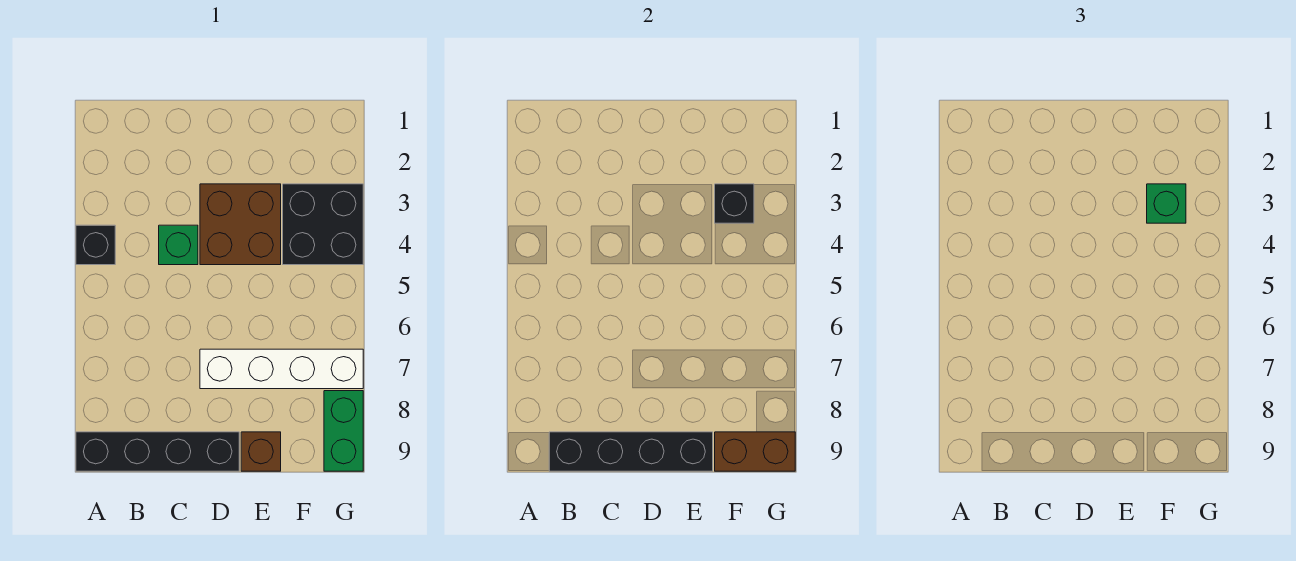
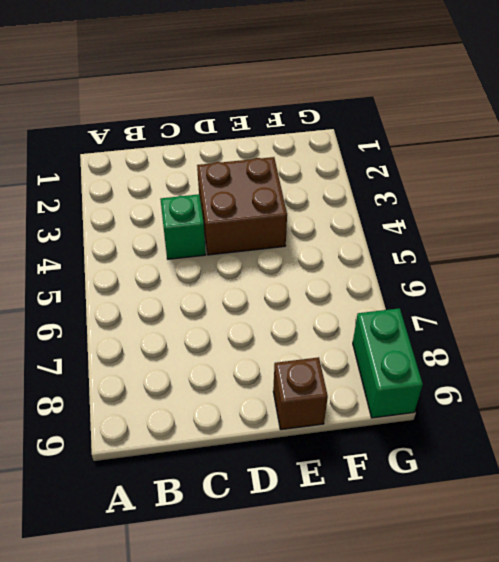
none -> black 1x1 brick [76,225,115,265]
none -> black 1x4 brick [76,432,239,471]
none -> white 1x4 brick [200,349,363,389]

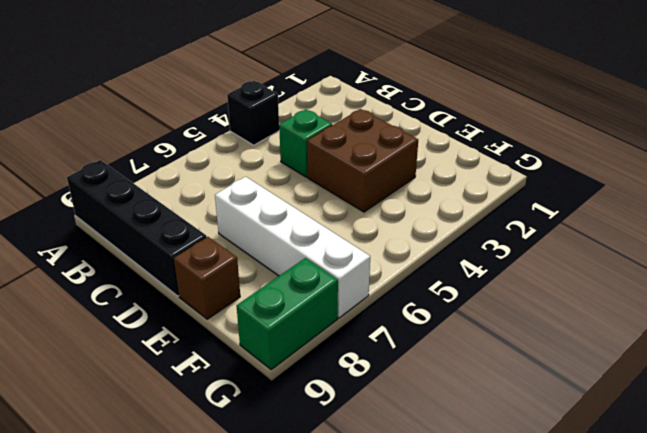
none -> black 2x2 brick [283,184,363,265]
none -> black 1x4 brick [549,432,713,471]
none -> black 1x1 brick [715,184,754,223]

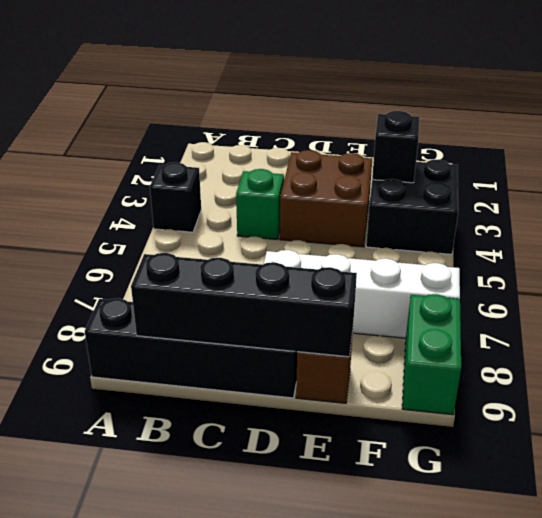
none -> brown 1x2 brick [715,432,795,471]
none -> green 1x1 brick [1147,184,1186,223]

